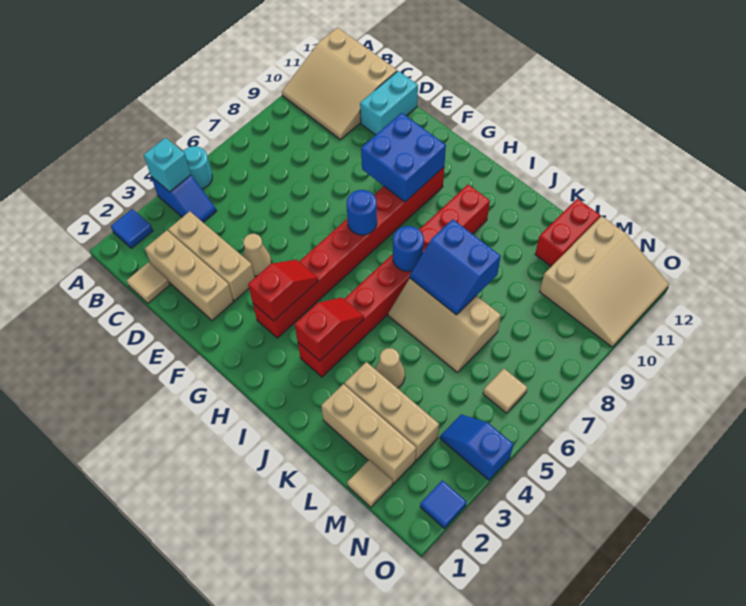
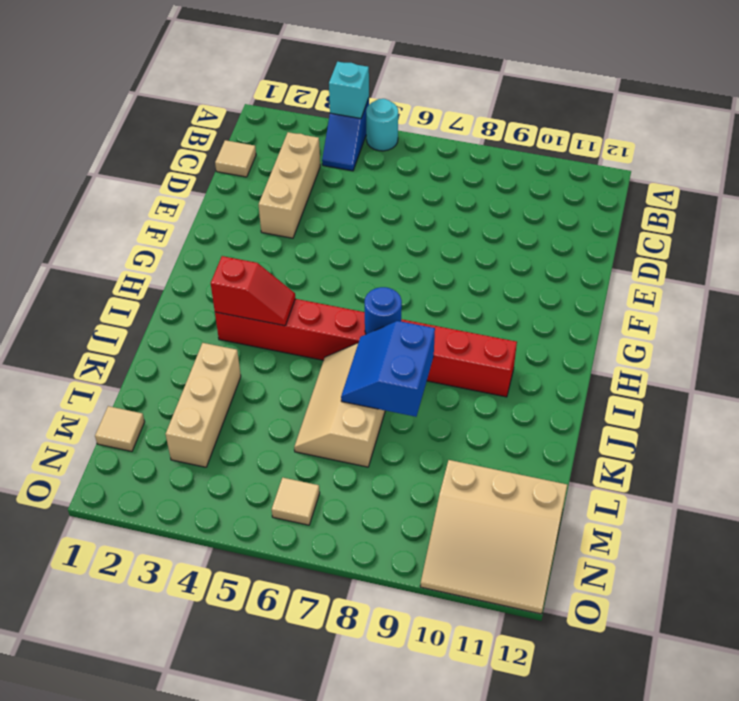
none -> blue 1x1 tile [111,209,153,248]
none -> tan 3x3 slope [282,28,397,140]
none -> tan 1x3 brick [145,230,234,320]

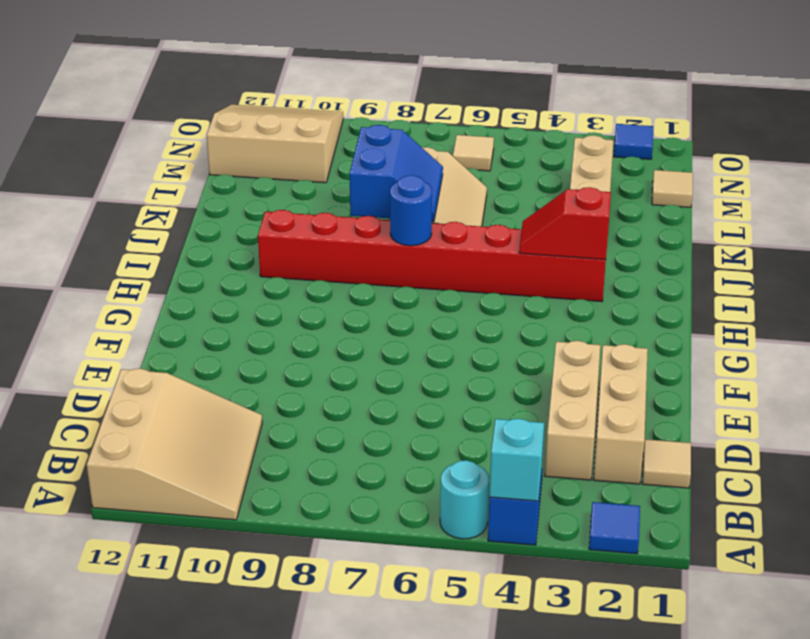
none -> cyan 1x2 brick [360,71,418,135]
none -> tan 1x1 cone [243,234,272,276]
none -> red 1x8 brick [253,167,444,338]

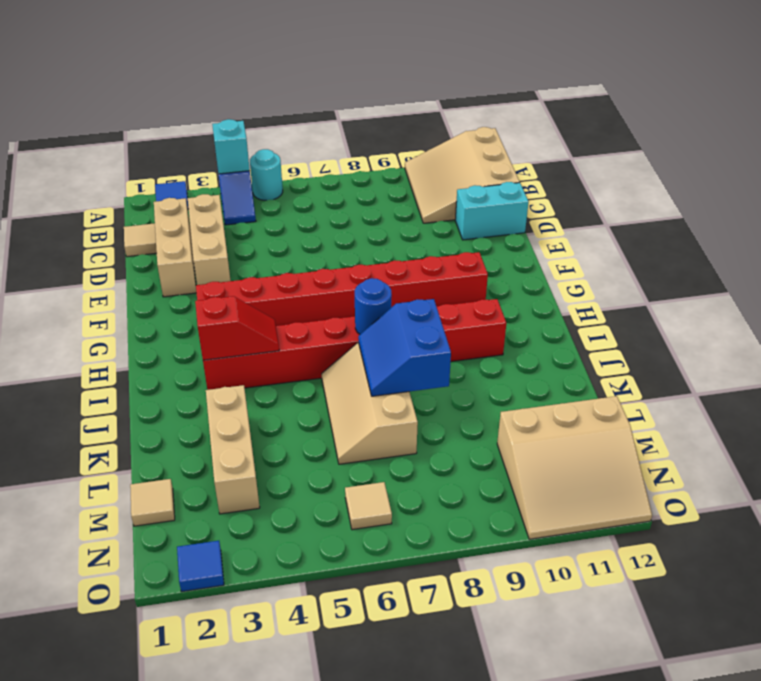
none -> tan 1x1 cone [243,234,272,276]
none -> tan 1x3 brick [321,384,416,483]
none -> tan 1x1 cone [376,348,405,388]

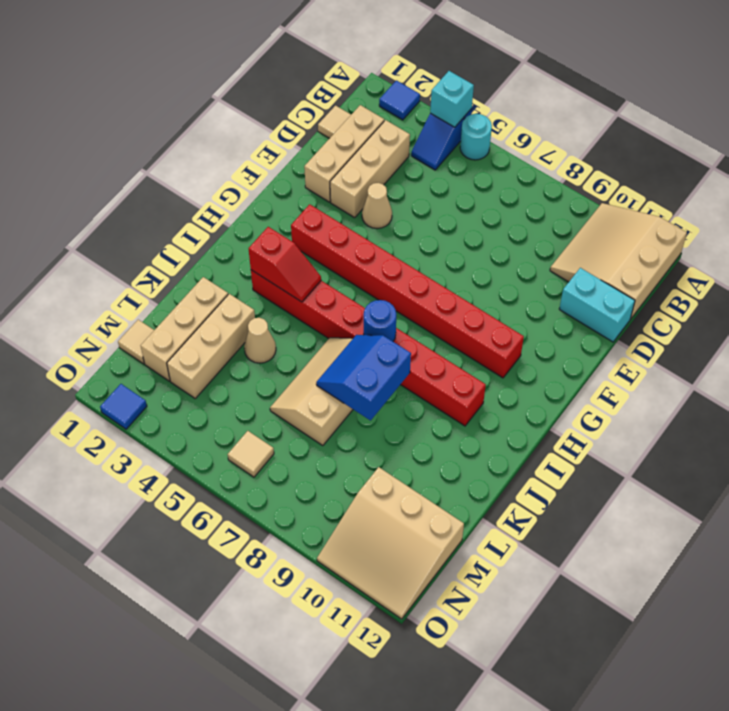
none -> red 1x2 brick [535,199,600,266]
none -> blue 1x2 slope [440,414,514,480]
none -> blue 2x2 brick [361,113,446,202]

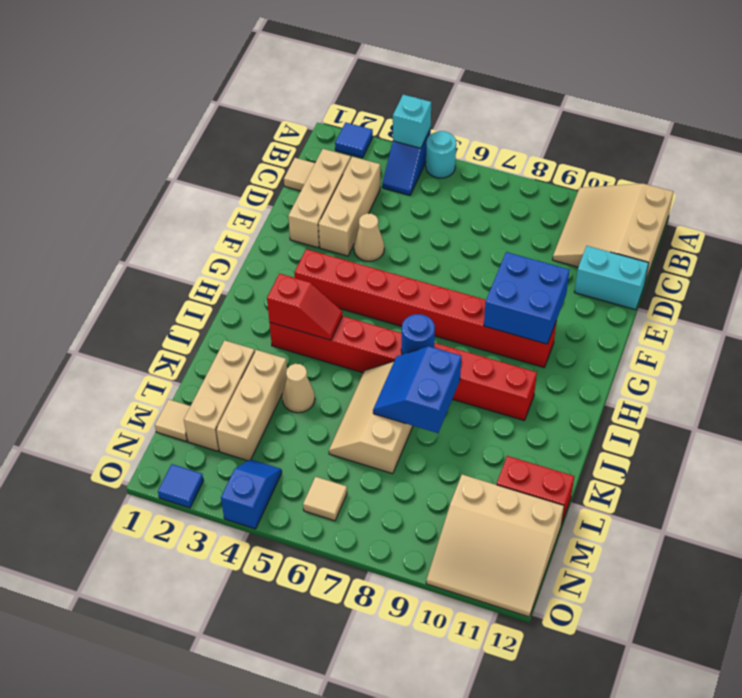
none -> red 1x2 slope [248,260,318,321]
none -> blue 1x1 round brick [347,190,377,235]

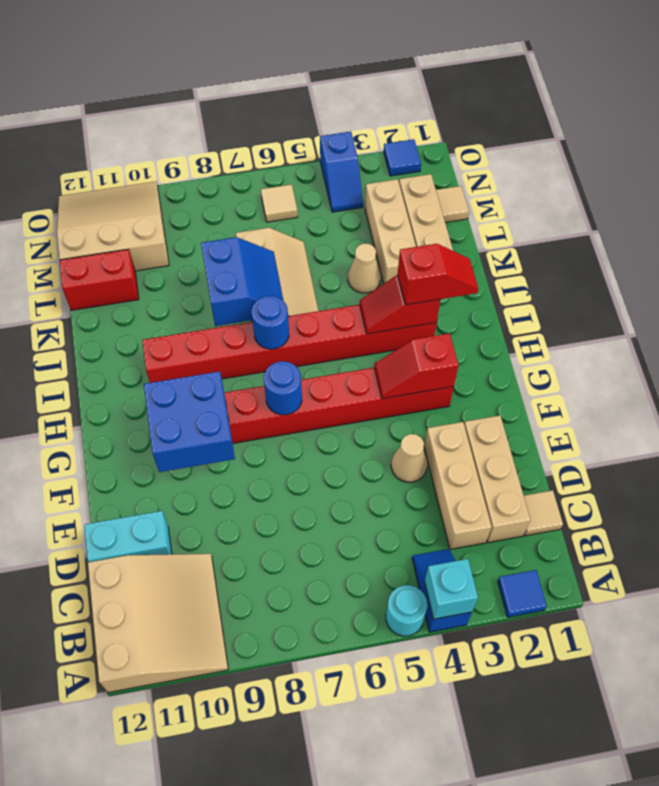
red 1x2 slope [397,244,478,305] -> none

